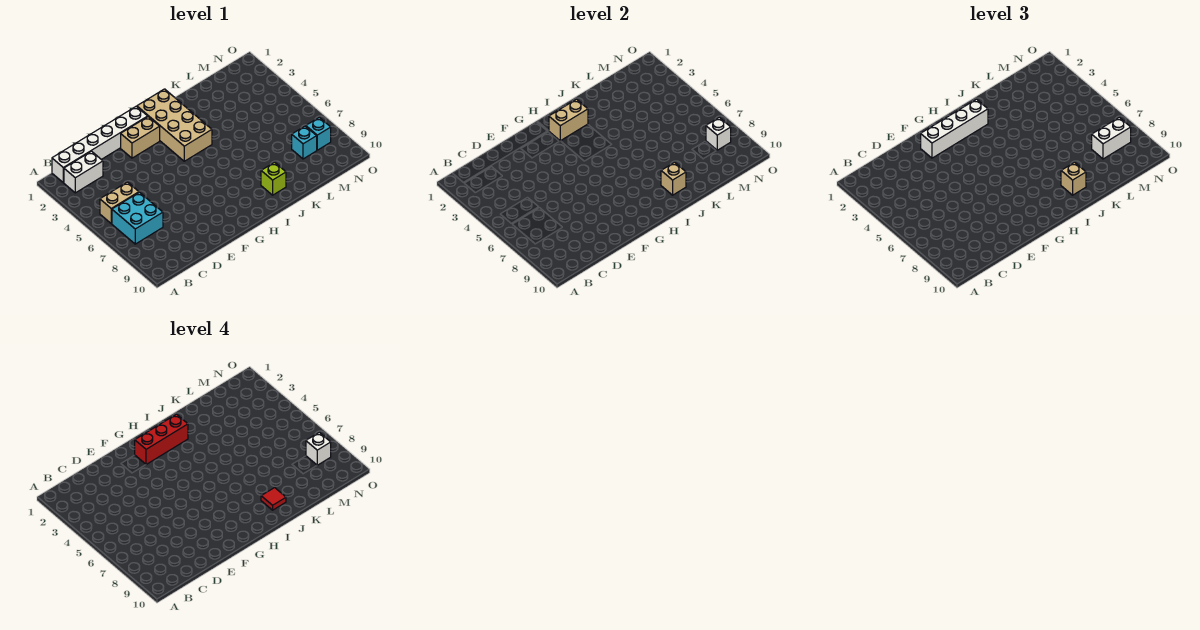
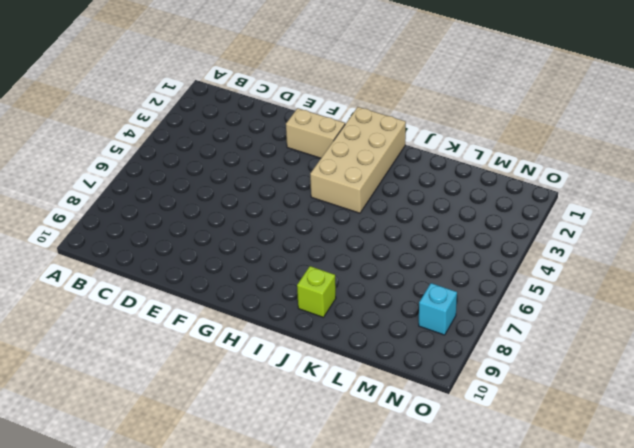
none -> white 1x6 brick [52,106,148,183]
none -> white 1x2 brick [64,151,103,193]
none -> tan 1x2 brick [100,182,139,223]

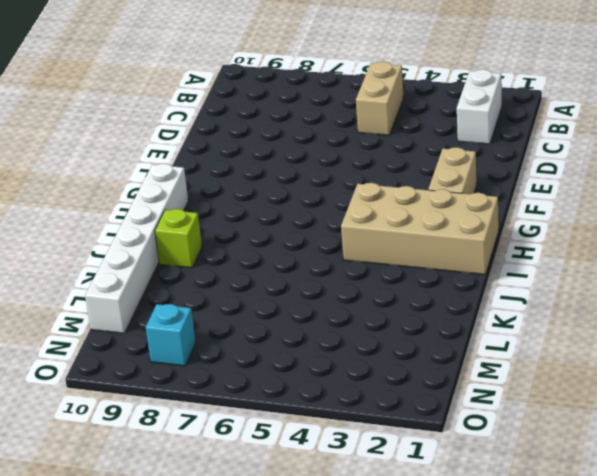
white 1x6 brick [85,164,188,333] -> white 1x6 brick moved to [52,106,148,183]
none -> cyan 2x2 brick [112,192,163,244]
none -> cyan 1x1 brick [292,126,317,159]
none -> tan 1x2 brick [549,99,588,141]

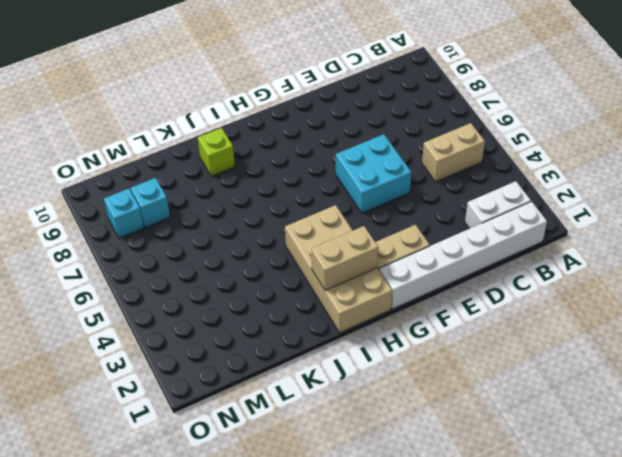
cyan 2x2 brick [336,134,411,213] -> cyan 2x2 brick moved to [112,192,163,244]
none -> tan 1x1 brick [661,162,686,195]
none -> white 1x1 brick [706,117,731,150]
none -> white 1x4 brick [921,99,988,158]

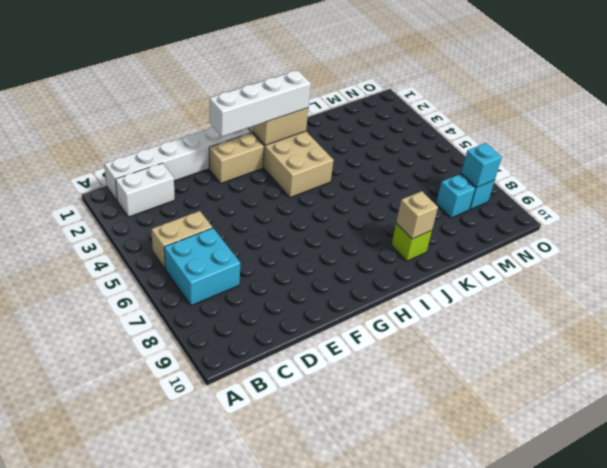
cyan 1x1 brick [461,143,502,187] -> white 1x1 brick [706,117,731,150]
none -> tan 1x1 brick [1061,162,1086,195]
none -> white 1x2 brick [1092,117,1131,159]
none -> red 1x3 brick [135,414,188,465]

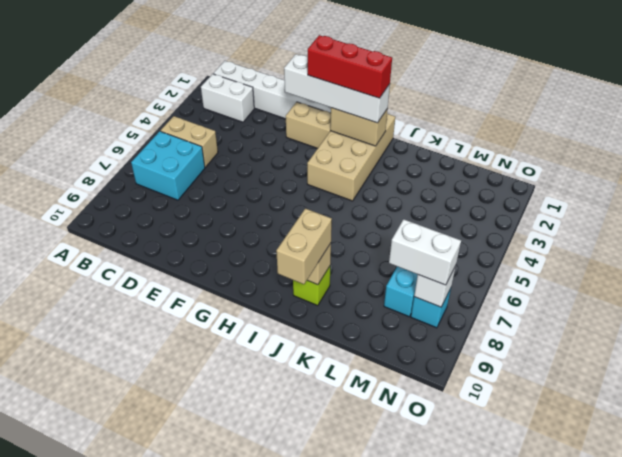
tan 1x2 brick [276,208,332,284] -> tan 1x1 brick [1061,162,1086,195]
none -> red 1x1 tile [261,488,286,510]
none -> white 1x1 brick [306,432,331,465]

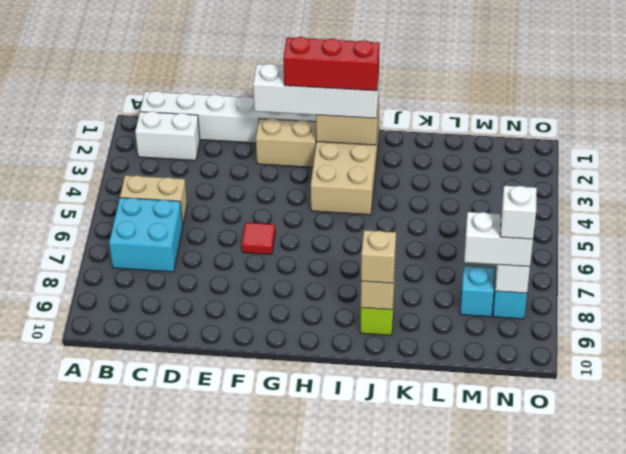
red 1x1 tile [242,223,275,254] -> red 1x1 tile moved to [261,488,286,510]

